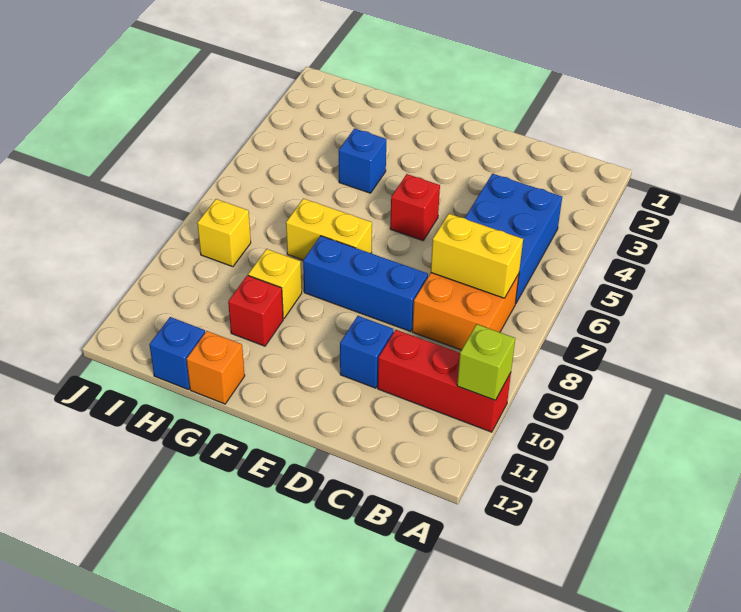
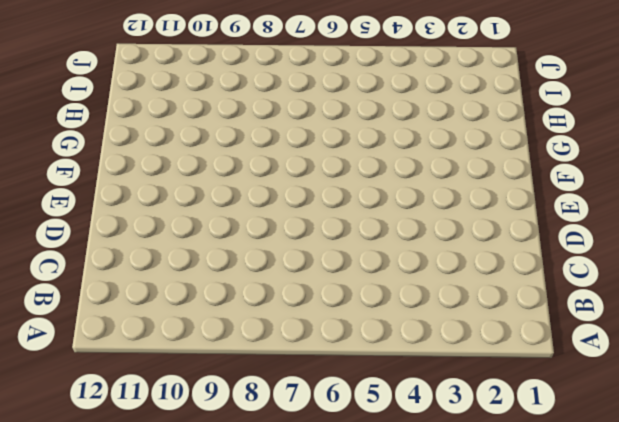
none -> red 1x3 brick [378,330,511,432]
none -> blue 2x3 brick [465,174,562,304]
none -> orange 2x2 brick [412,273,519,350]

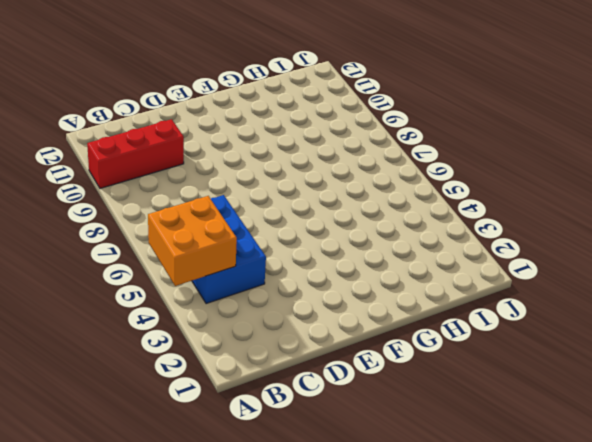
orange 2x2 brick [148,196,237,286] -> orange 2x2 brick moved to [412,273,519,350]
none -> blue 1x3 brick [303,236,428,331]
none -> blue 1x1 brick [340,316,394,388]
none -> red 1x1 brick [390,174,440,241]

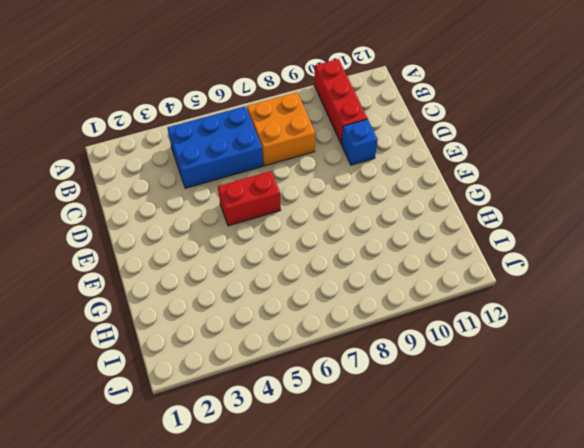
red 1x2 brick [218,171,281,226] -> red 1x1 brick [390,174,440,241]
none -> blue 1x3 brick [303,236,428,331]
none -> yellow 1x2 brick [286,199,372,260]
none -> blue 1x1 brick [339,128,387,193]

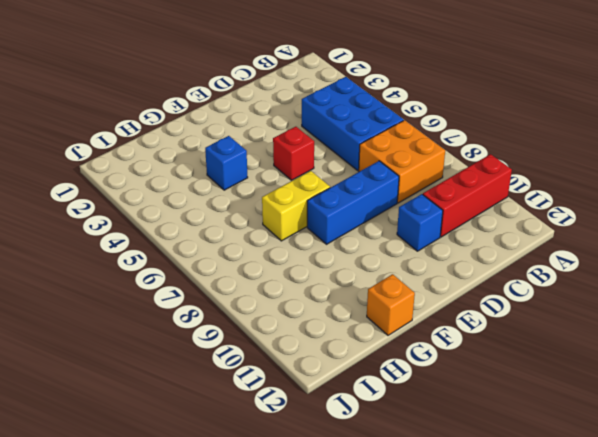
none -> yellow 1x1 brick [248,249,302,319]
none -> red 1x1 brick [228,275,283,346]
none -> blue 1x1 brick [149,317,205,390]

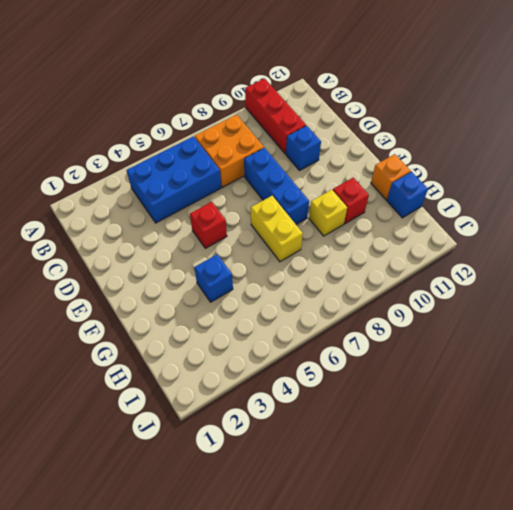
none -> yellow 1x1 brick [197,199,251,267]
none -> lime 1x1 brick [457,324,515,400]
none -> yellow 1x2 brick [431,214,523,298]

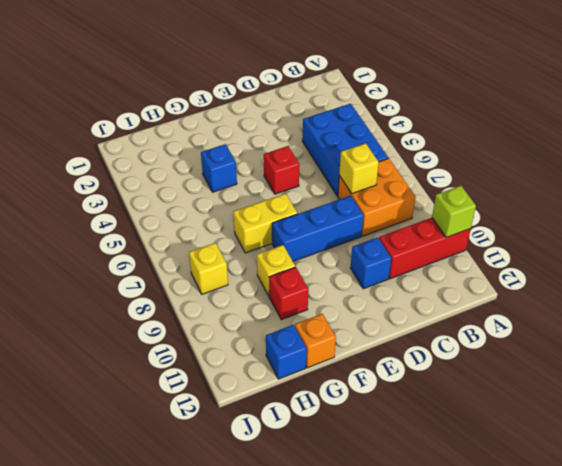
yellow 1x1 brick [339,143,379,194] -> yellow 1x2 brick [431,214,523,298]

